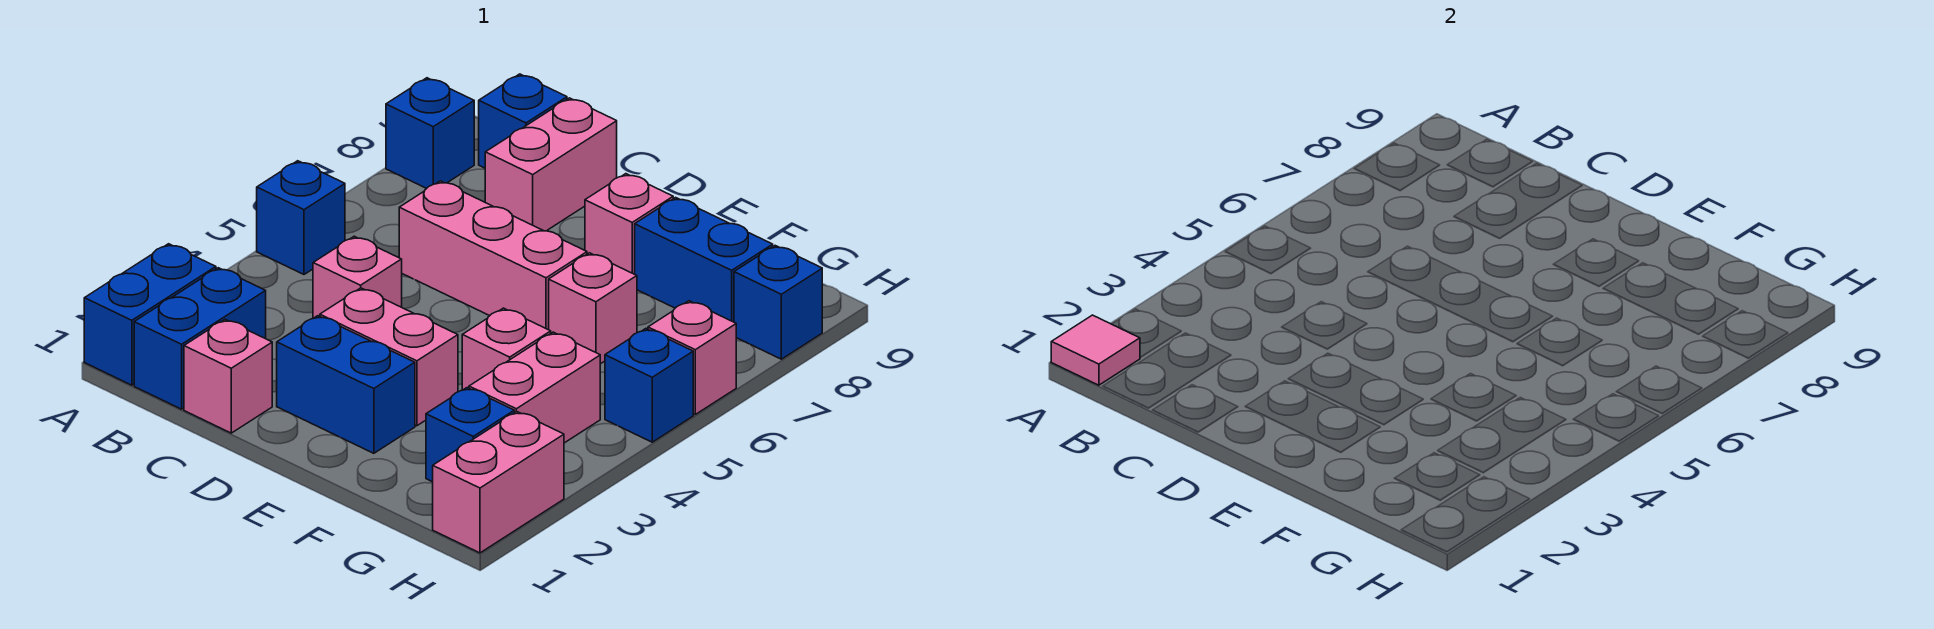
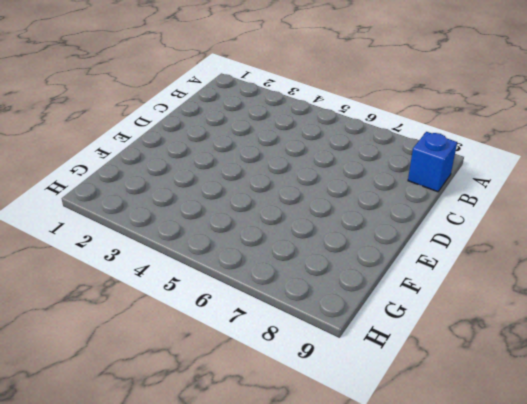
none -> blue 1x2 brick [84,244,216,385]
none -> blue 1x1 brick [257,161,345,274]
none -> blue 1x1 brick [386,78,474,188]

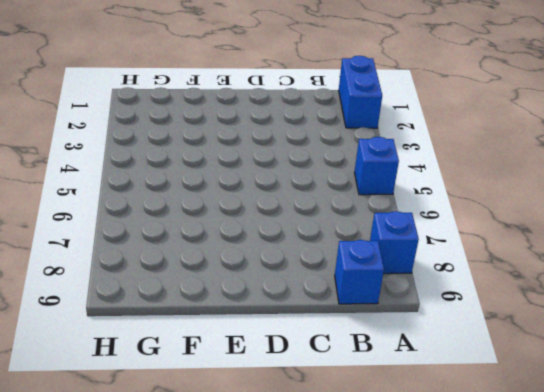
none -> blue 1x2 brick [134,268,266,409]
none -> pink 1x1 brick [184,320,272,433]
none -> pink 1x1 brick [313,236,402,318]

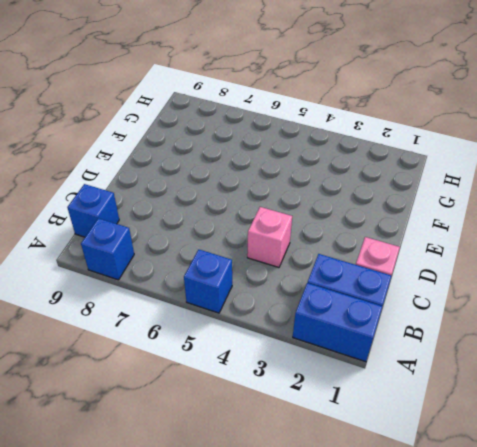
none -> pink 1x3 brick [399,181,587,330]
none -> pink 1x2 brick [485,98,617,231]
none -> blue 1x2 brick [277,316,415,453]

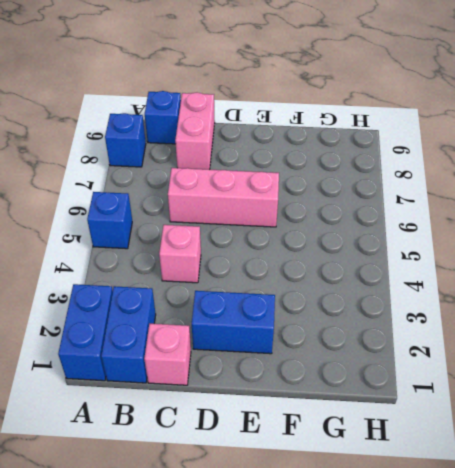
none -> pink 1x2 brick [320,288,458,426]
none -> pink 1x1 brick [585,174,673,274]
none -> pink 1x1 brick [462,308,551,390]

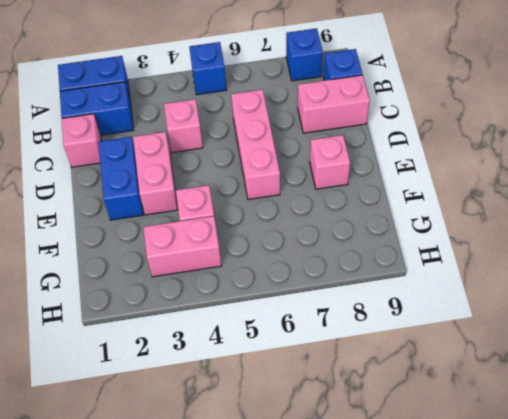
none -> pink 1x1 brick [549,253,637,364]
none -> blue 1x2 brick [635,198,773,322]
none -> blue 1x1 brick [426,388,514,482]

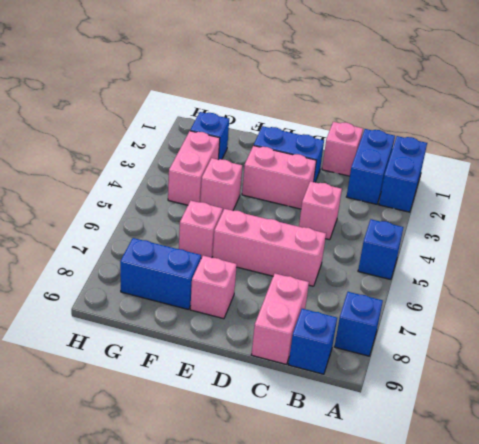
none -> pink 1x2 brick [433,411,564,553]
none -> blue 1x1 brick [605,329,693,442]
none -> pink 1x1 brick [648,301,736,414]

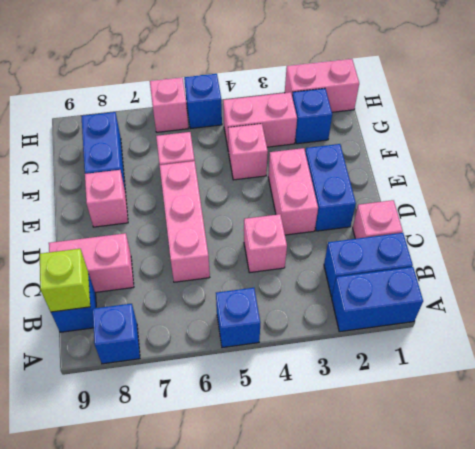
lime 1x1 brick [40,249,90,312] -> none
none -> blue 1x1 brick [734,246,822,359]
none -> pink 1x1 tile [1051,315,1140,385]

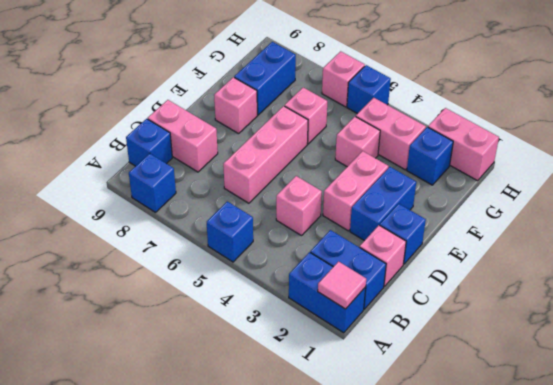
blue 1x1 brick [380,204,426,264] -> blue 1x1 brick moved to [734,246,822,359]

